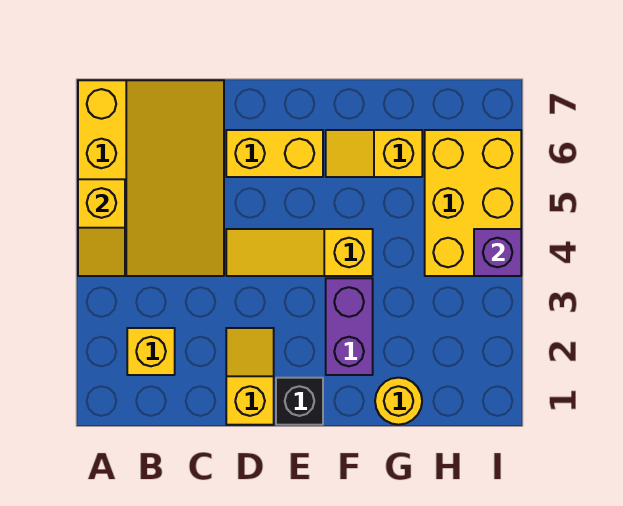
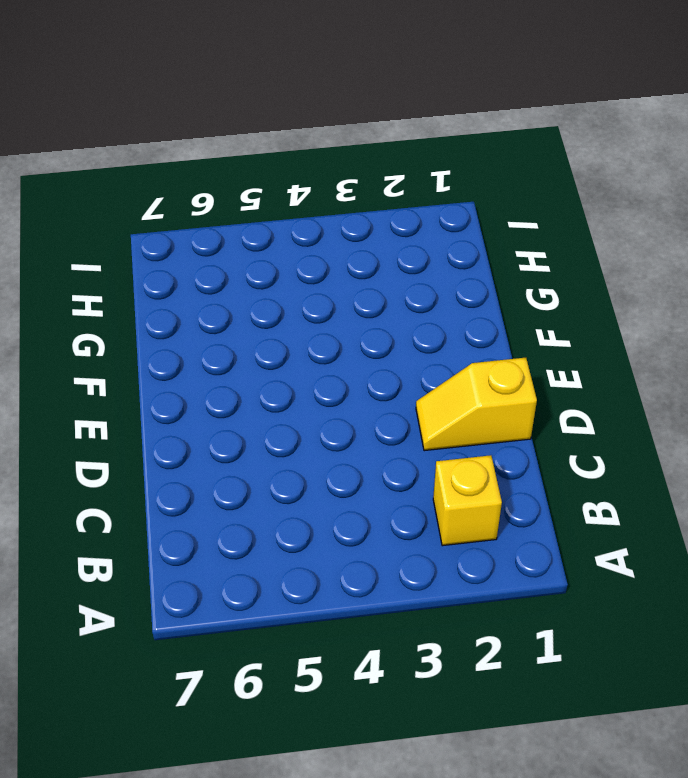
none -> yellow 3x4 slope [78,80,224,276]
none -> yellow 1x3 slope [226,229,373,276]
none -> yellow 1x2 brick [226,130,323,177]

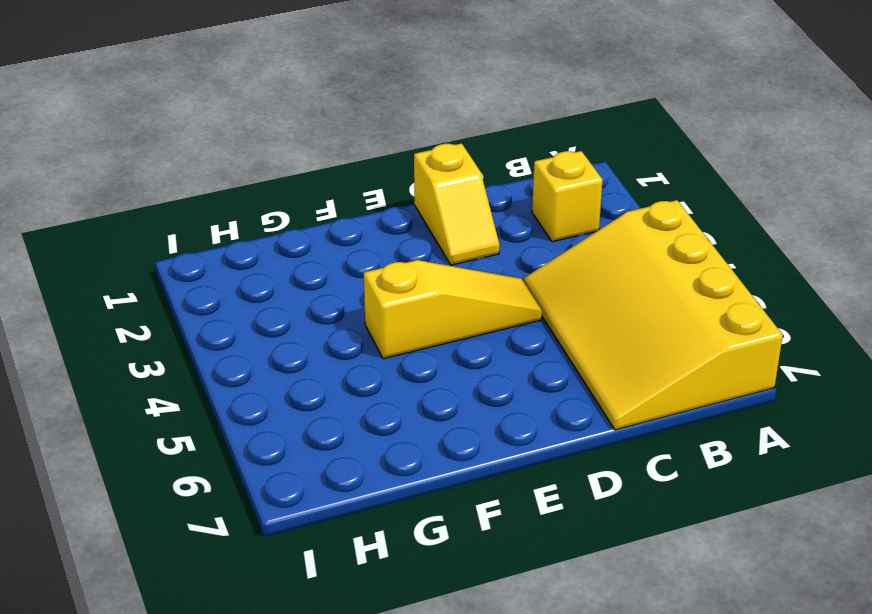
none -> yellow 1x2 brick [226,130,323,177]
none -> black 1x1 brick [276,378,323,425]
none -> purple 1x2 brick [326,278,373,375]

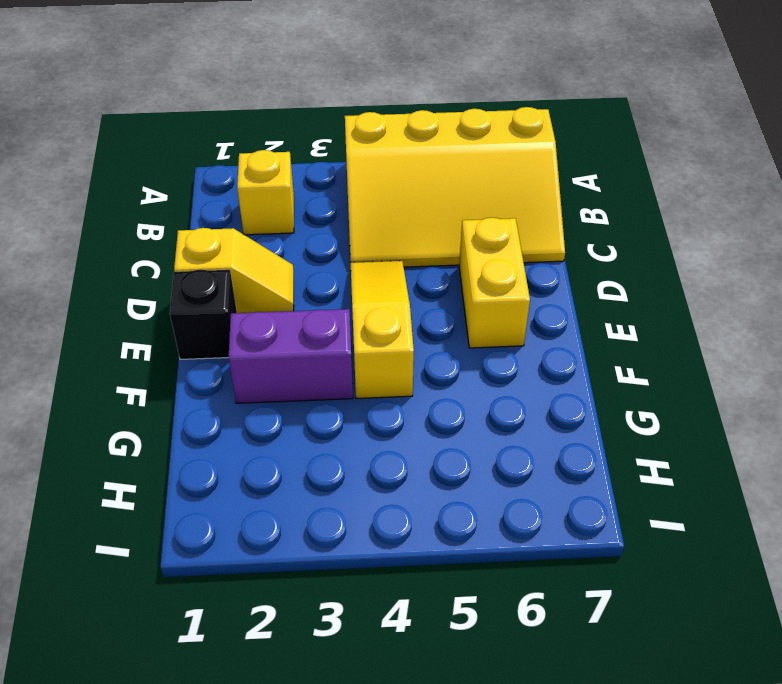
none -> yellow 1x2 slope [326,130,422,177]
none -> yellow 1x1 round brick [375,378,422,425]
none -> yellow 2x3 brick [425,130,521,276]

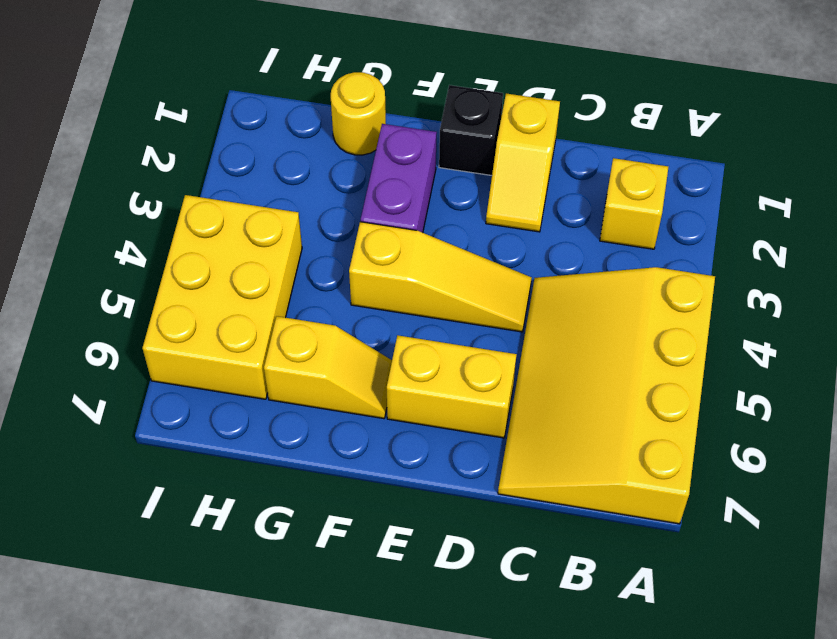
none -> yellow 1x2 slope [78,179,125,276]
none -> purple 1x1 brick [474,229,521,276]

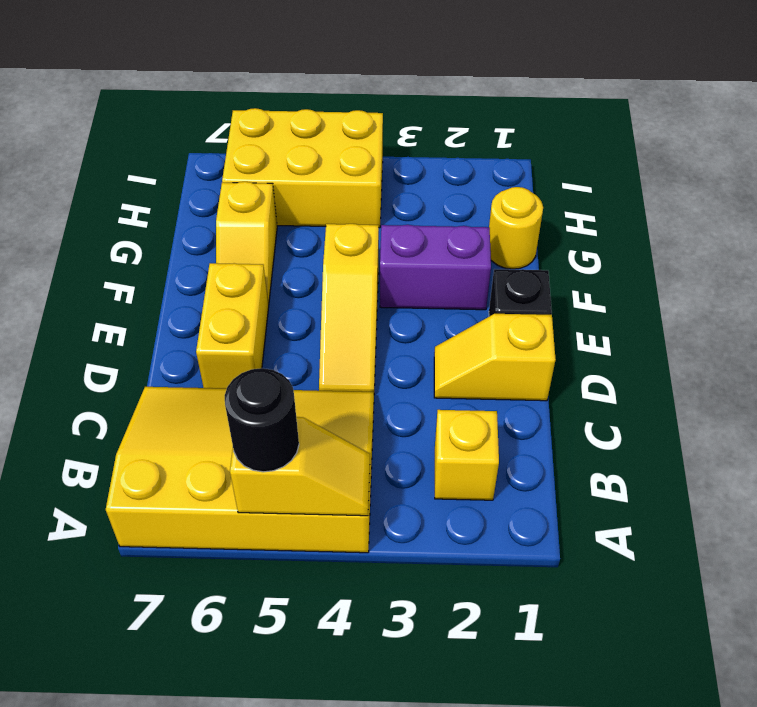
black 1x1 round brick [225,368,299,472] -> none
none -> purple 1x1 brick [474,229,521,276]

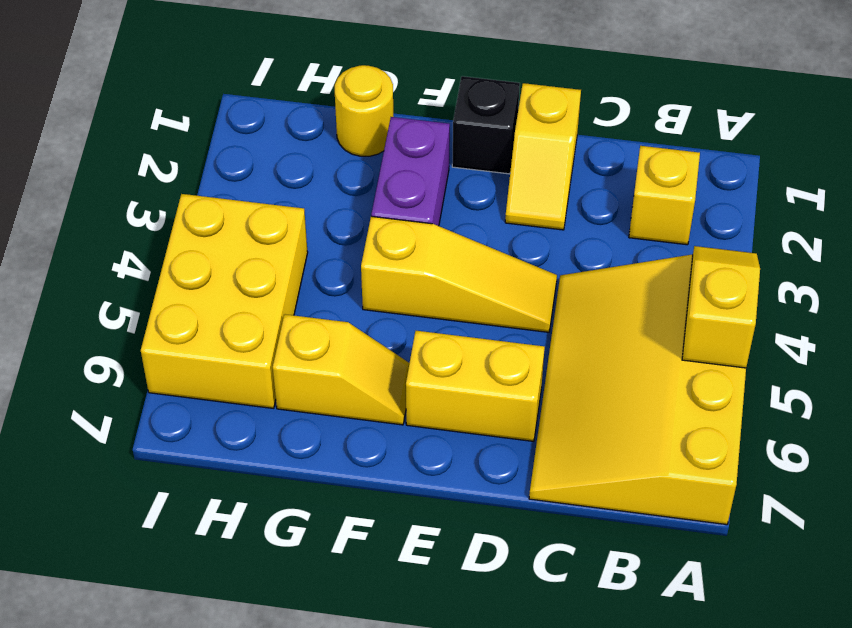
none -> purple 1x1 brick [474,229,521,276]

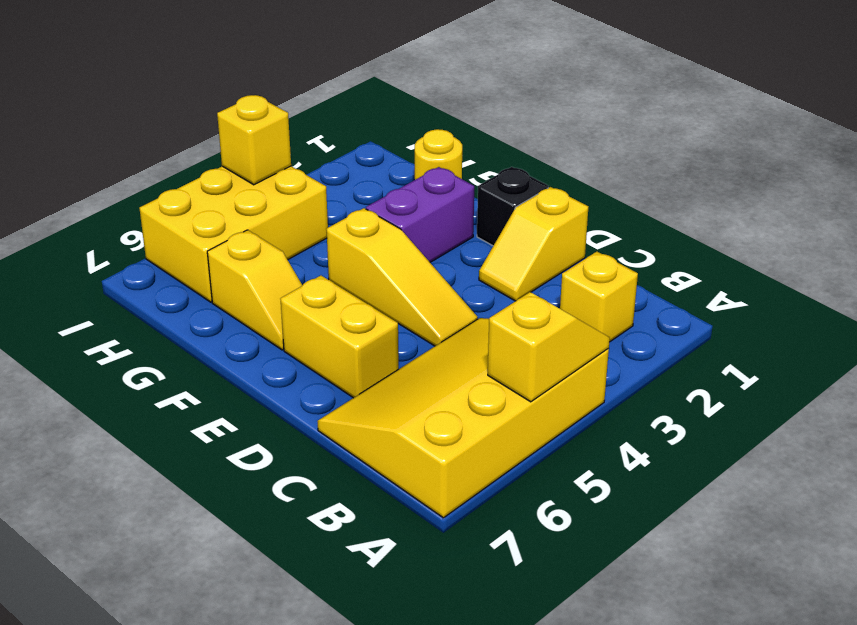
yellow 1x1 brick [217,95,291,185] -> purple 1x1 brick [474,229,521,276]

